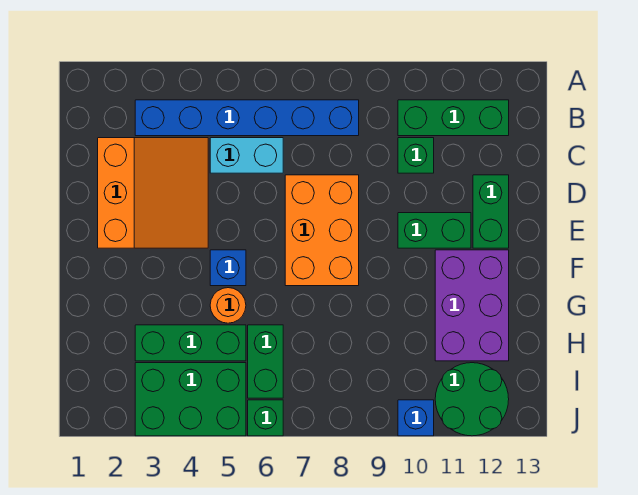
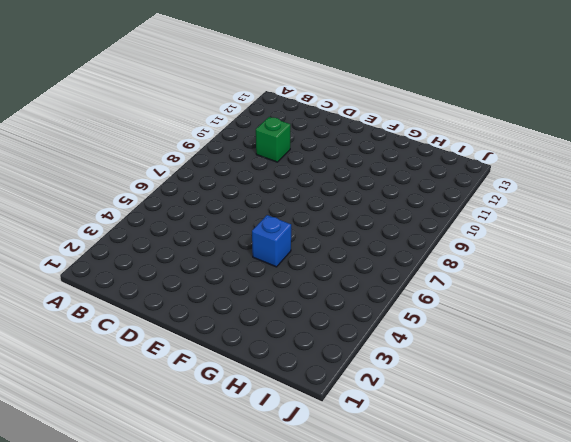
none -> blue 1x6 brick [135,100,359,136]
none -> green 1x3 brick [398,100,509,136]
none -> orange 3x3 slope [98,138,208,248]

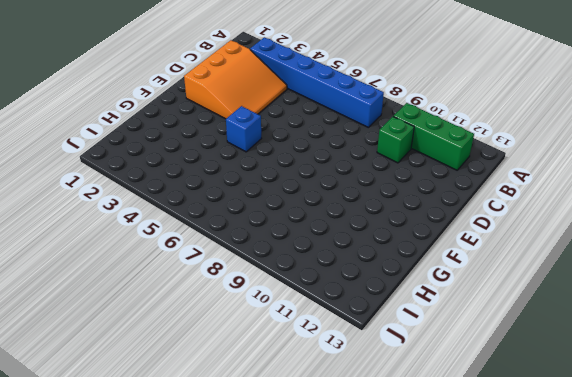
none -> cyan 1x2 brick [210,138,283,173]
none -> orange 2x3 brick [285,175,359,286]
none -> green 1x2 brick [473,175,509,248]

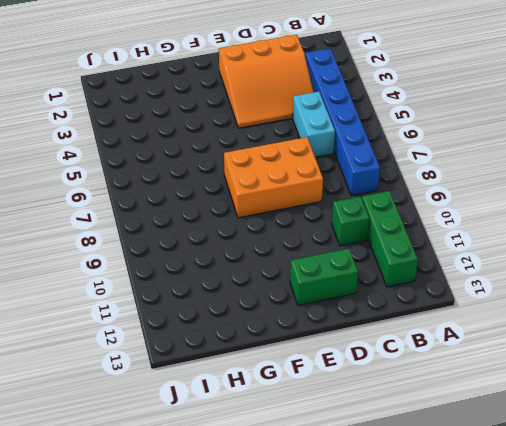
none -> green 1x2 brick [398,213,471,248]
none -> blue 1x1 brick [210,250,246,286]
none -> purple 2x3 brick [435,250,509,361]

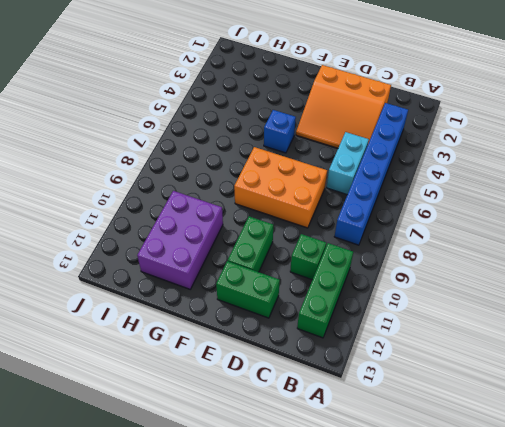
purple 2x3 brick [137,191,223,289] -> purple 2x3 brick turned to [435,250,509,361]
none -> orange 1x1 round brick [210,288,246,323]
none -> green 1x3 brick [135,325,246,361]
none -> green 1x2 brick [248,325,283,398]

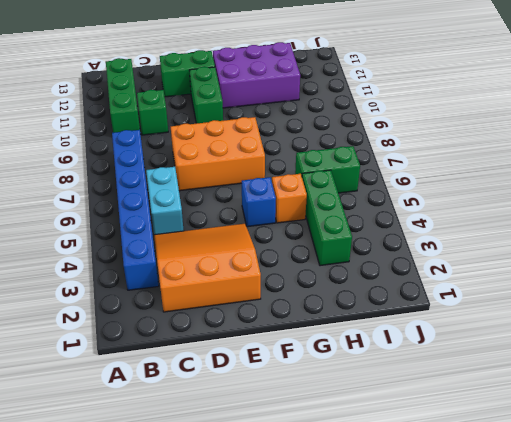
orange 1x1 brick [272,174,307,223] -> orange 1x1 round brick [210,288,246,323]
none -> green 2x3 brick [135,363,246,436]
none -> green 2x2 round brick [435,363,509,436]
none -> green 1x1 brick [248,400,283,436]

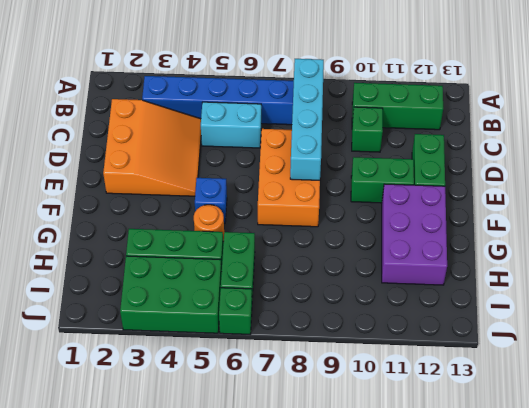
cyan 1x4 brick [290,59,324,180] -> none
none -> green 2x2 round brick [435,363,509,436]
none -> blue 1x1 brick [398,400,434,436]

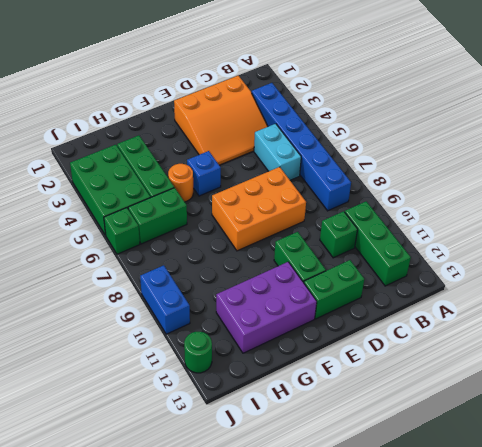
blue 1x2 brick [140,265,190,334] -> blue 1x1 brick [398,400,434,436]
green 1x1 round brick [184,332,212,373] -> green 2x2 round brick [435,363,509,436]

